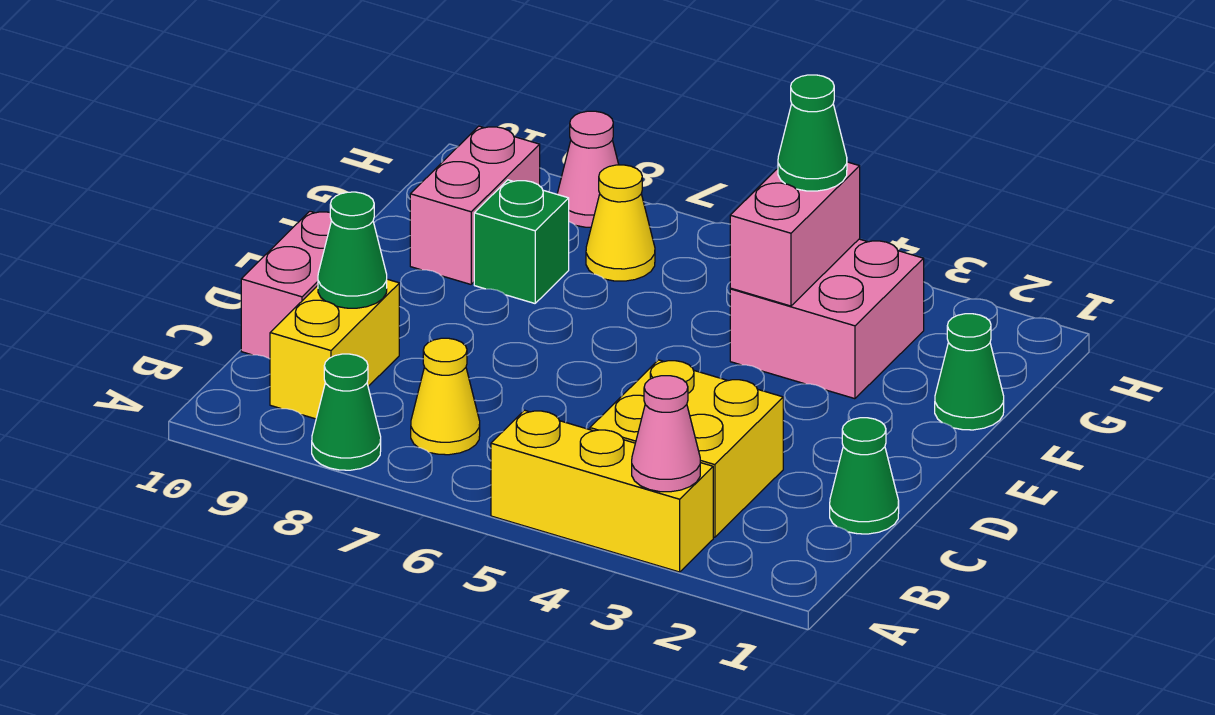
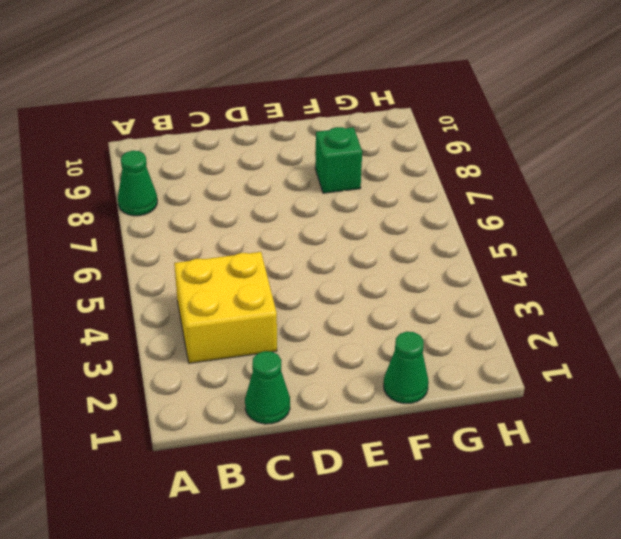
none -> yellow 1x3 brick [491,410,713,572]
none -> yellow 1x1 cone [411,338,480,455]
none -> yellow 1x2 brick [270,279,399,419]

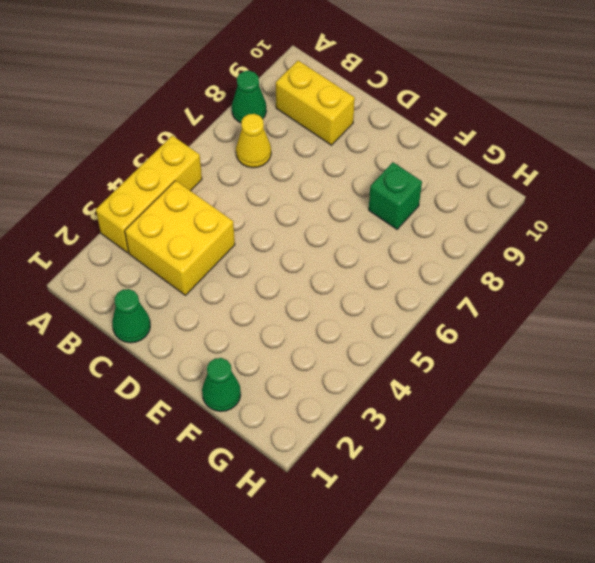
none -> pink 1x2 brick [241,211,332,359]
none -> pink 2x2 brick [730,239,924,399]
none -> pink 1x2 brick [410,126,540,284]

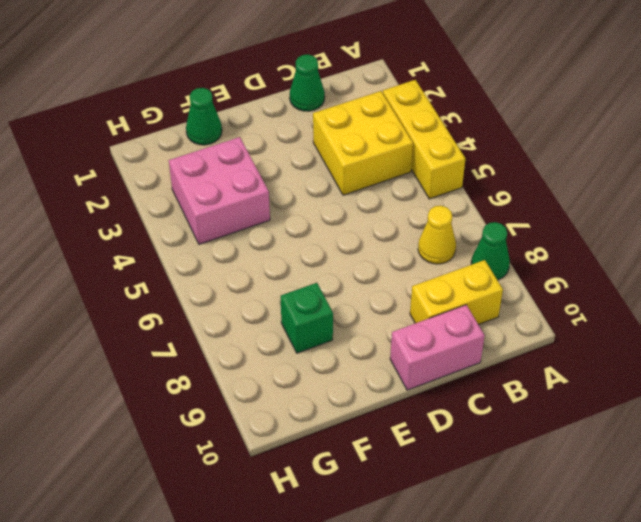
none -> pink 1x2 brick [410,126,540,284]
none -> yellow 1x1 cone [586,165,655,281]
none -> pink 1x1 cone [557,111,619,227]

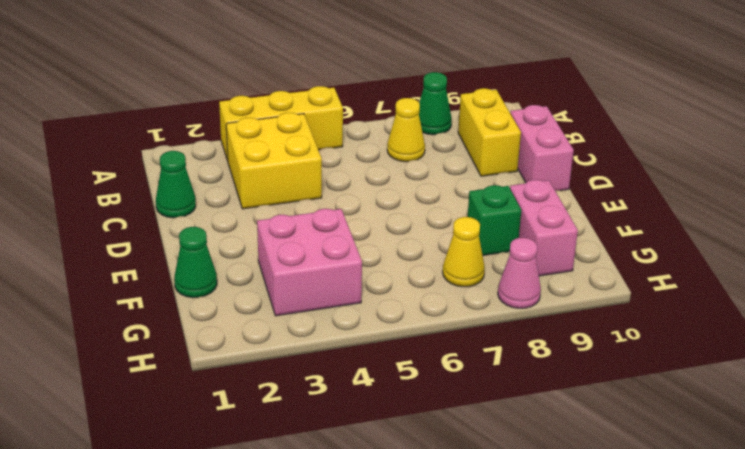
none -> pink 1x1 cone [632,376,700,492]
none -> green 1x1 cone [318,192,387,308]
none -> pink 1x2 brick [730,162,860,306]

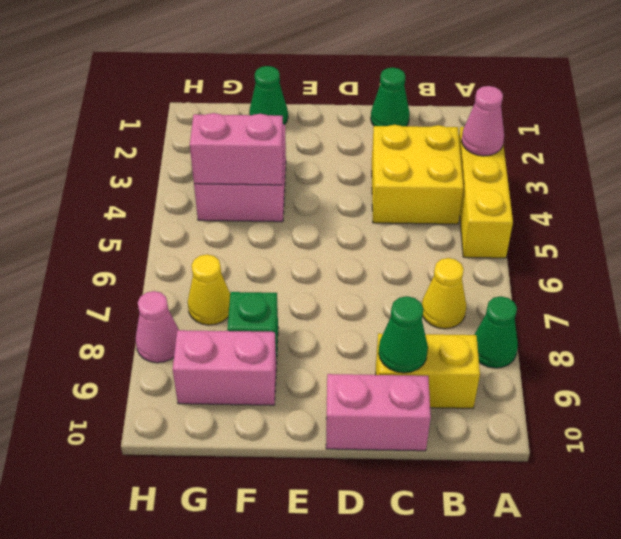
none -> green 1x1 cone [778,75,847,191]

